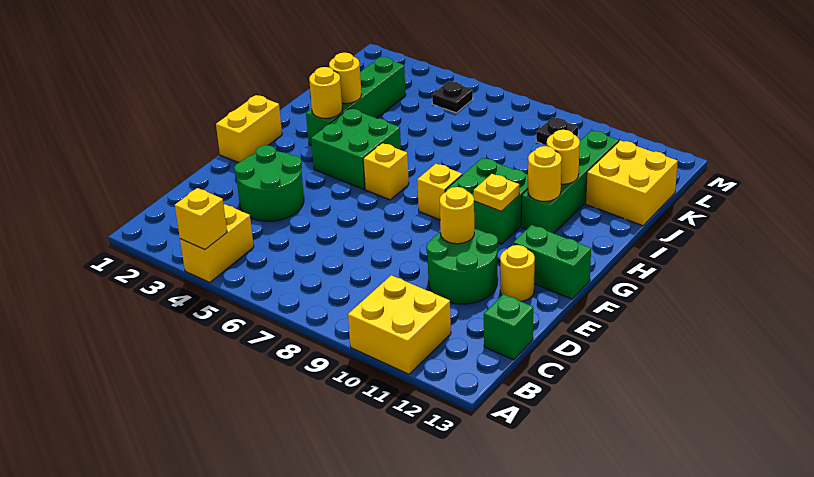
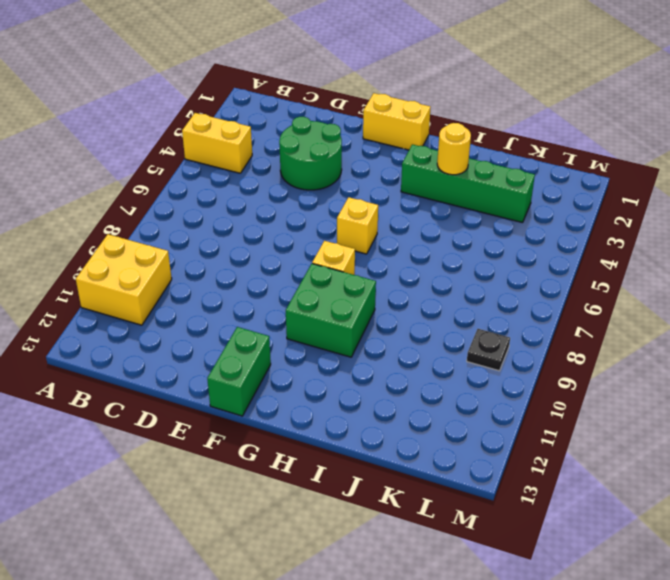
none -> green 1x1 brick [484,294,533,360]
none -> green 2x2 round brick [426,229,498,304]
none -> yellow 1x1 round brick [500,245,535,301]

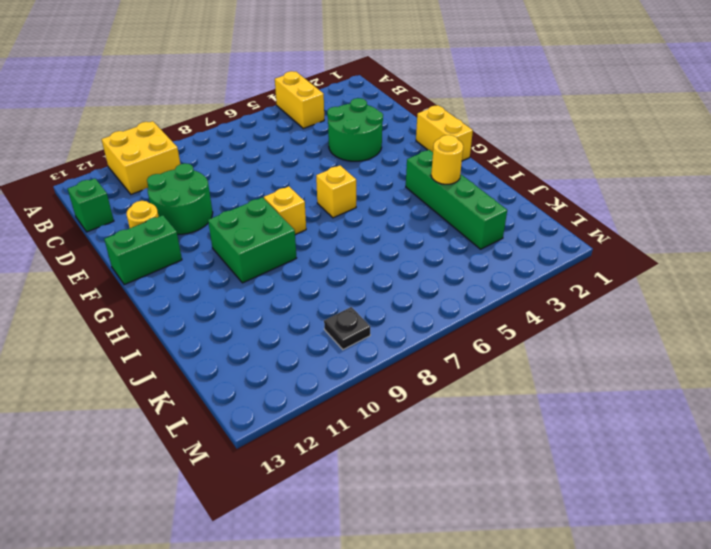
none -> green 2x2 brick [311,108,401,189]
none -> green 1x4 brick [521,130,619,233]
none -> yellow 2x2 brick [586,140,678,226]

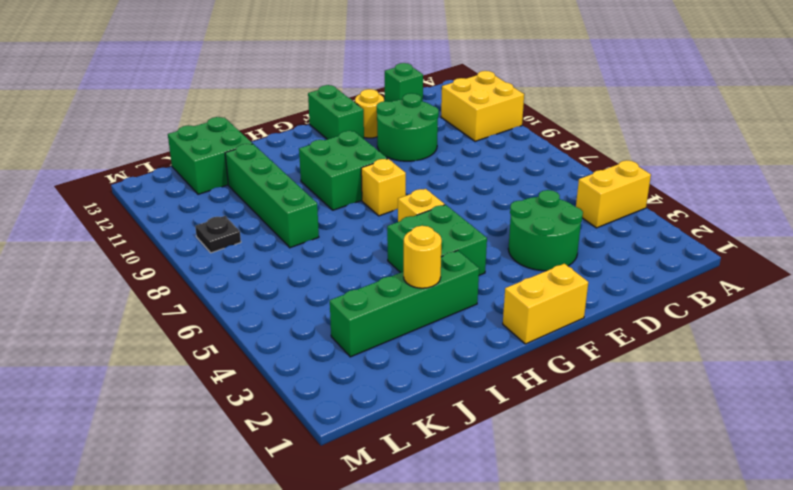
green 1x4 brick [225,144,319,248] -> green 1x4 brick turned to [521,130,619,233]
green 2x2 brick [168,117,253,194] -> yellow 2x2 brick [586,140,678,226]
none -> black 1x1 plate [432,81,473,113]
none -> yellow 1x1 brick [175,188,227,250]
none -> yellow 1x1 round brick [440,187,474,244]

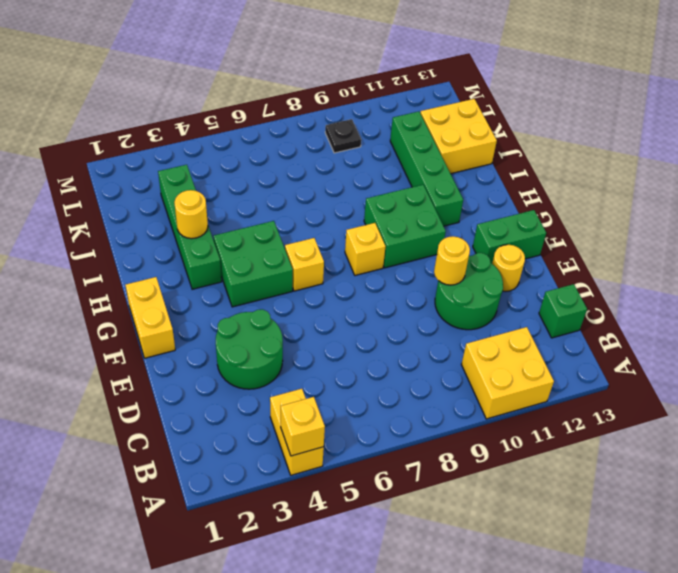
none -> black 1x1 plate [432,81,473,113]
none -> yellow 1x1 plate [474,174,519,211]
none -> yellow 1x1 round brick [309,67,342,118]

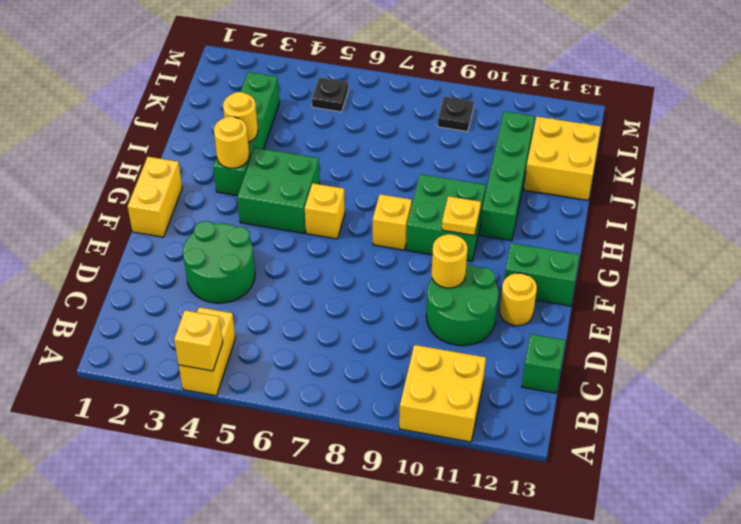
none -> yellow 1x1 round brick [528,146,562,201]
none -> yellow 1x1 round brick [547,130,580,184]

